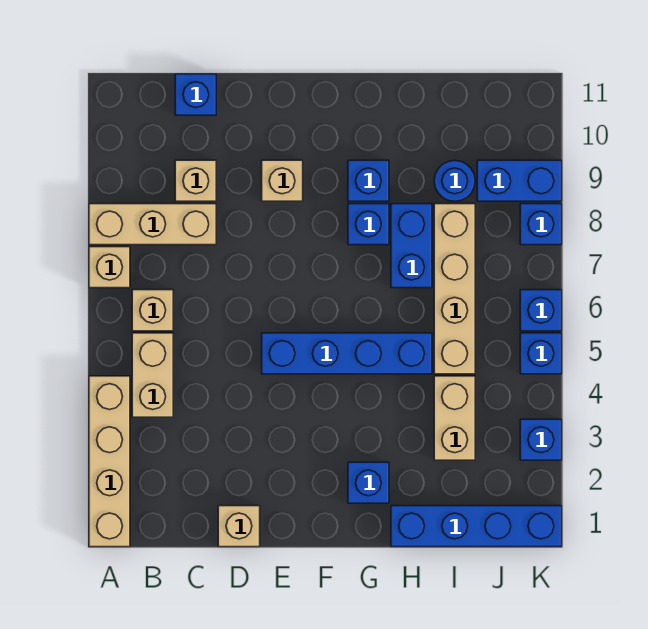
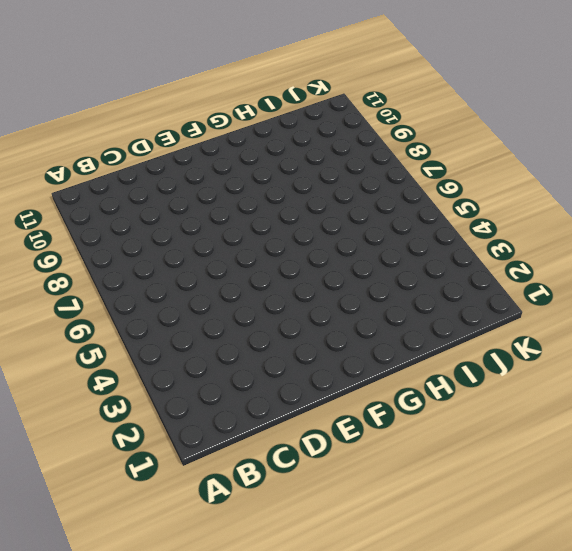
none -> tan 1x4 brick [89,376,130,547]
none -> tan 1x1 brick [89,247,130,288]
none -> tan 1x3 brick [89,204,216,245]

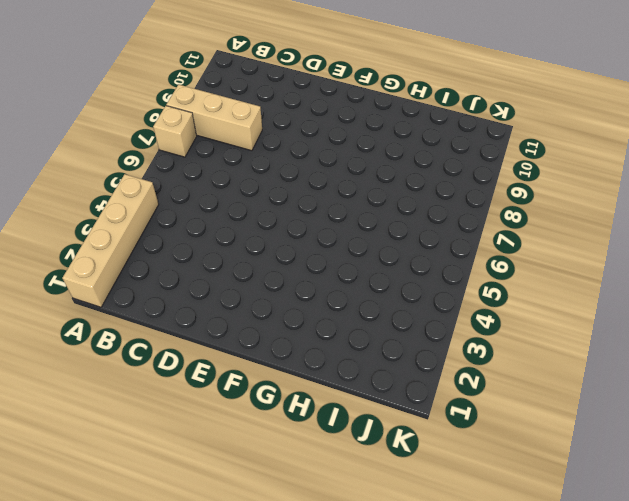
none -> tan 1x2 brick [132,333,173,417]
none -> tan 1x1 brick [132,290,173,331]
none -> tan 1x1 brick [175,160,216,201]

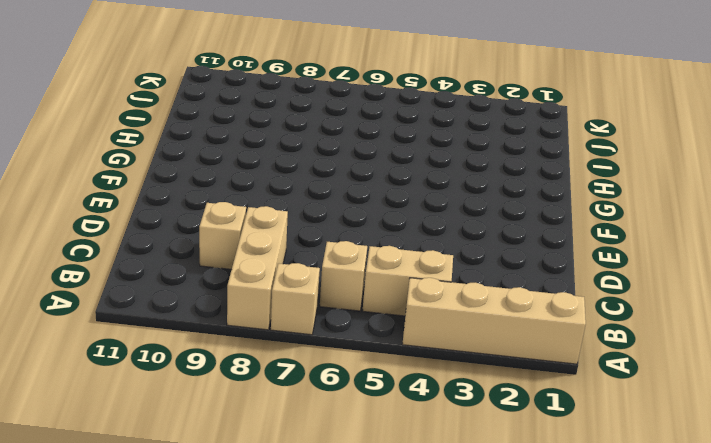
none -> blue 1x1 brick [175,74,216,115]
none -> tan 1x1 brick [218,506,260,547]
none -> blue 1x4 brick [262,333,432,374]

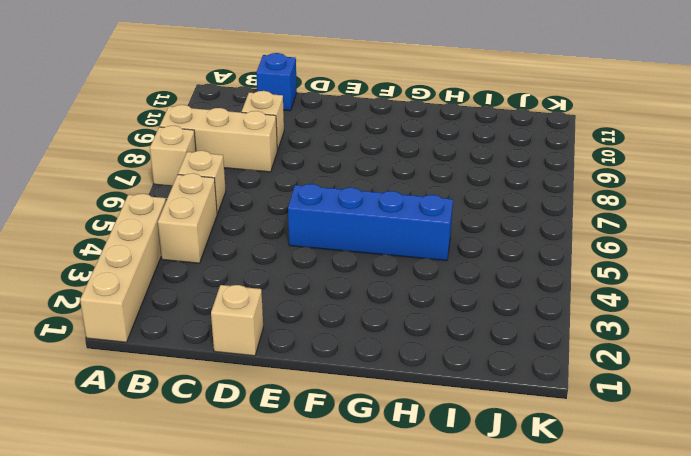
none -> tan 1x1 brick [262,160,303,201]
none -> blue 1x1 brick [348,462,389,503]
none -> blue 1x1 brick [348,204,389,245]

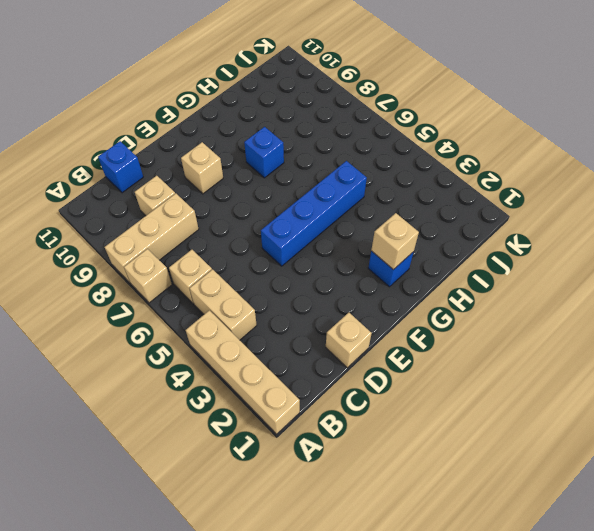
tan 1x1 brick [371,213,419,270] -> none
none -> blue 1x1 brick [348,160,389,201]
none -> blue 1x4 brick [391,506,562,547]
none -> blue 1x2 brick [391,204,432,288]

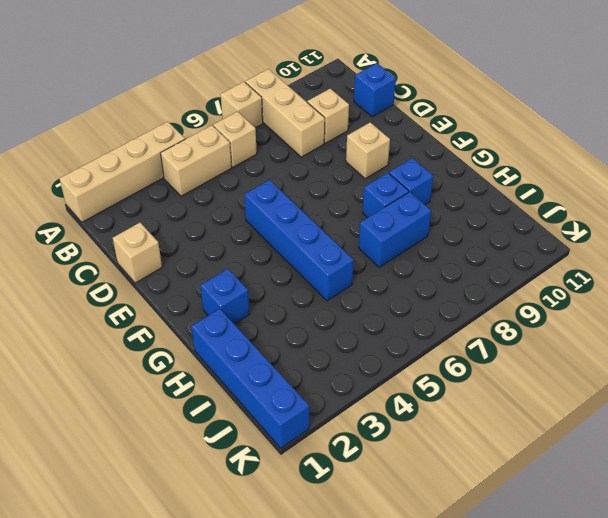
none -> tan 1x2 brick [434,376,475,460]
none -> tan 1x4 brick [434,204,475,374]
none -> blue 1x1 round brick [434,160,475,201]

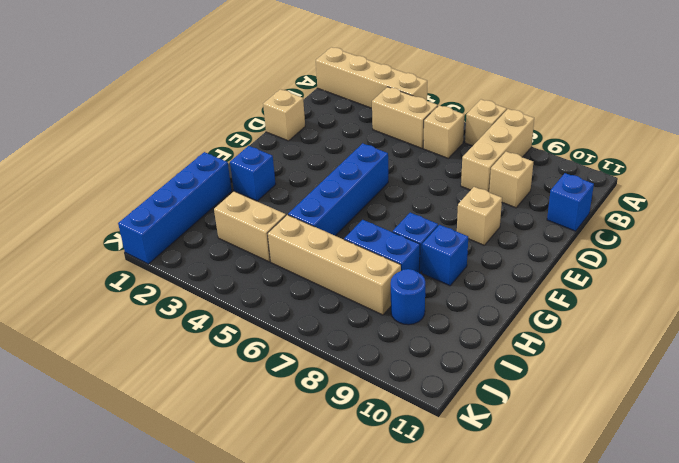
none -> blue 1x2 brick [477,160,562,201]
none -> blue 1x1 brick [520,419,562,460]
none -> blue 1x1 brick [520,333,562,374]

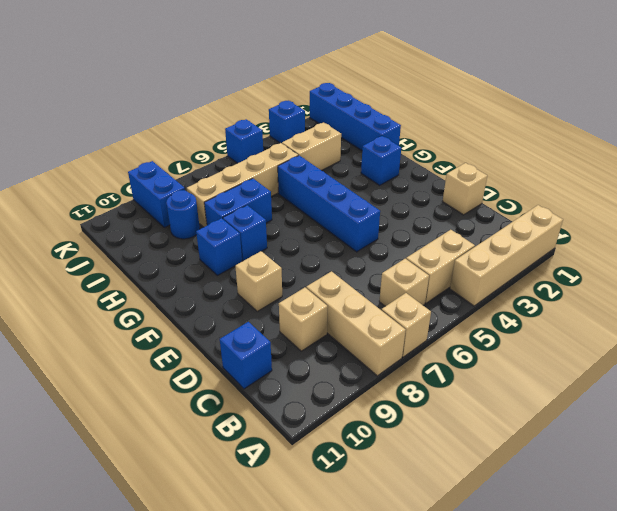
none -> blue 1x1 brick [520,290,562,331]
none -> blue 1x1 brick [520,204,562,245]

